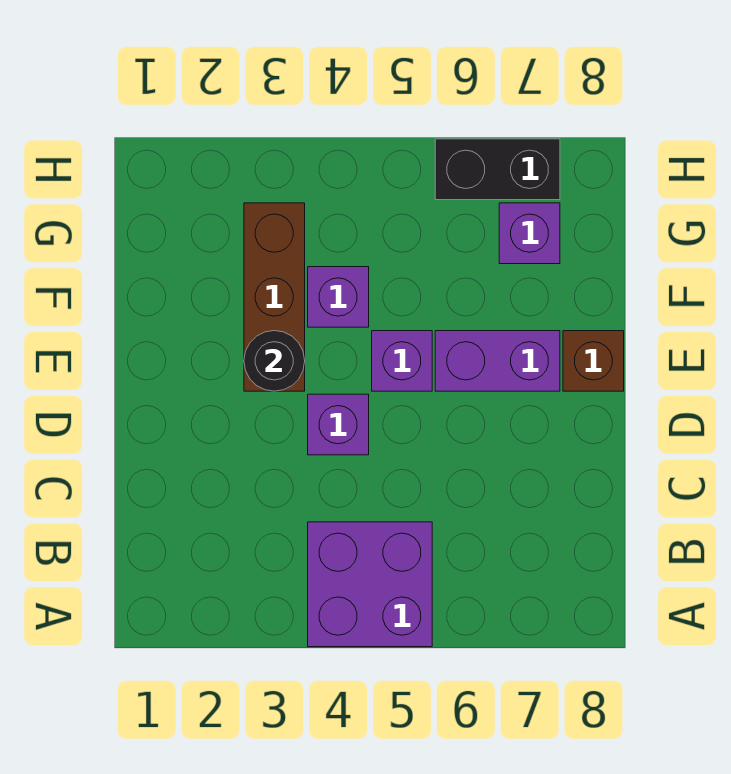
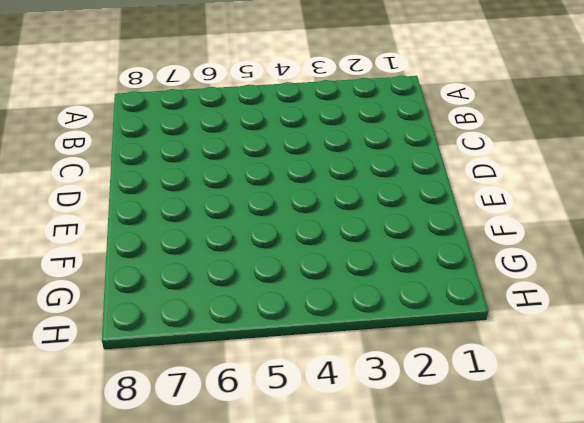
none -> purple 2x2 brick [308,522,432,647]
none -> purple 1x1 brick [308,394,369,455]

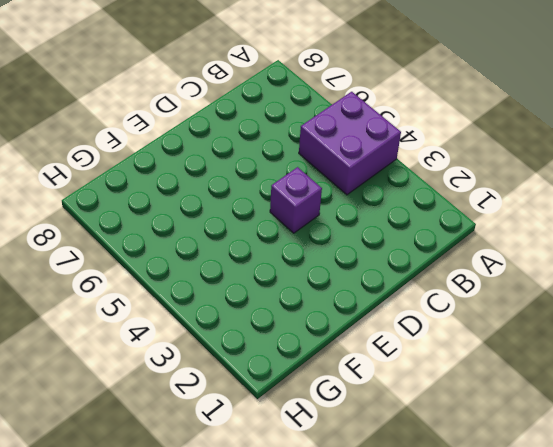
none -> brown 1x3 brick [244,203,305,391]
none -> purple 1x1 brick [372,331,432,391]

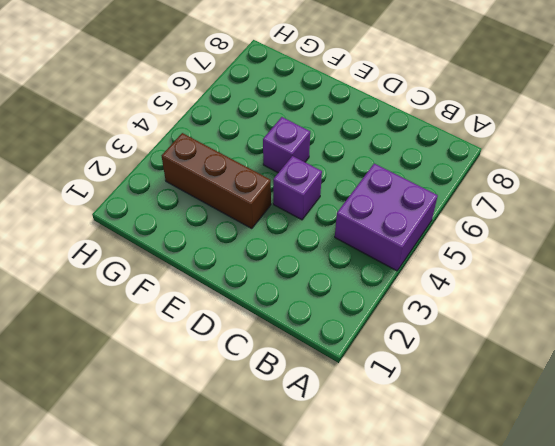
none -> purple 1x2 brick [435,331,560,391]
none -> brown 1x1 brick [563,331,624,391]

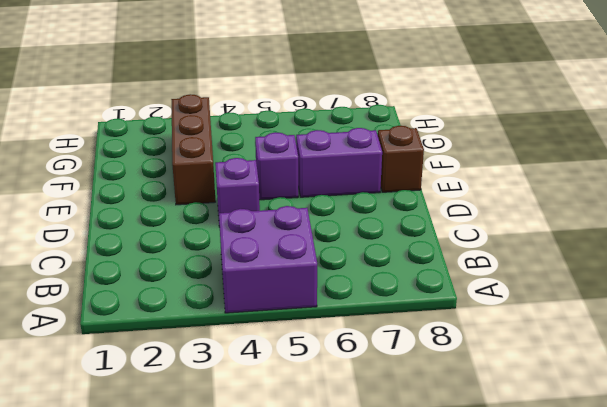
none -> purple 1x1 brick [308,267,369,327]
none -> purple 1x1 brick [499,203,560,264]

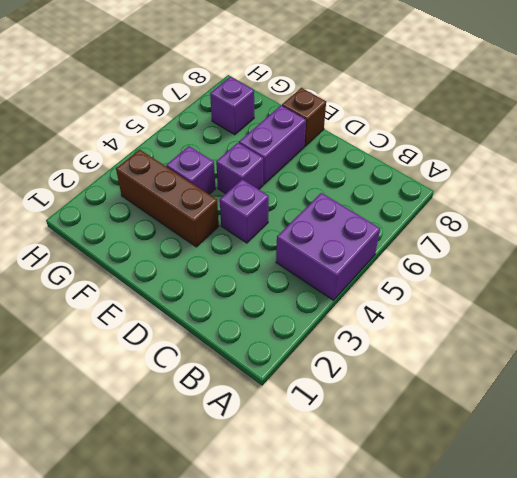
none -> black 1x2 brick [435,139,560,200]
none -> black 1x1 round brick [244,331,305,391]

